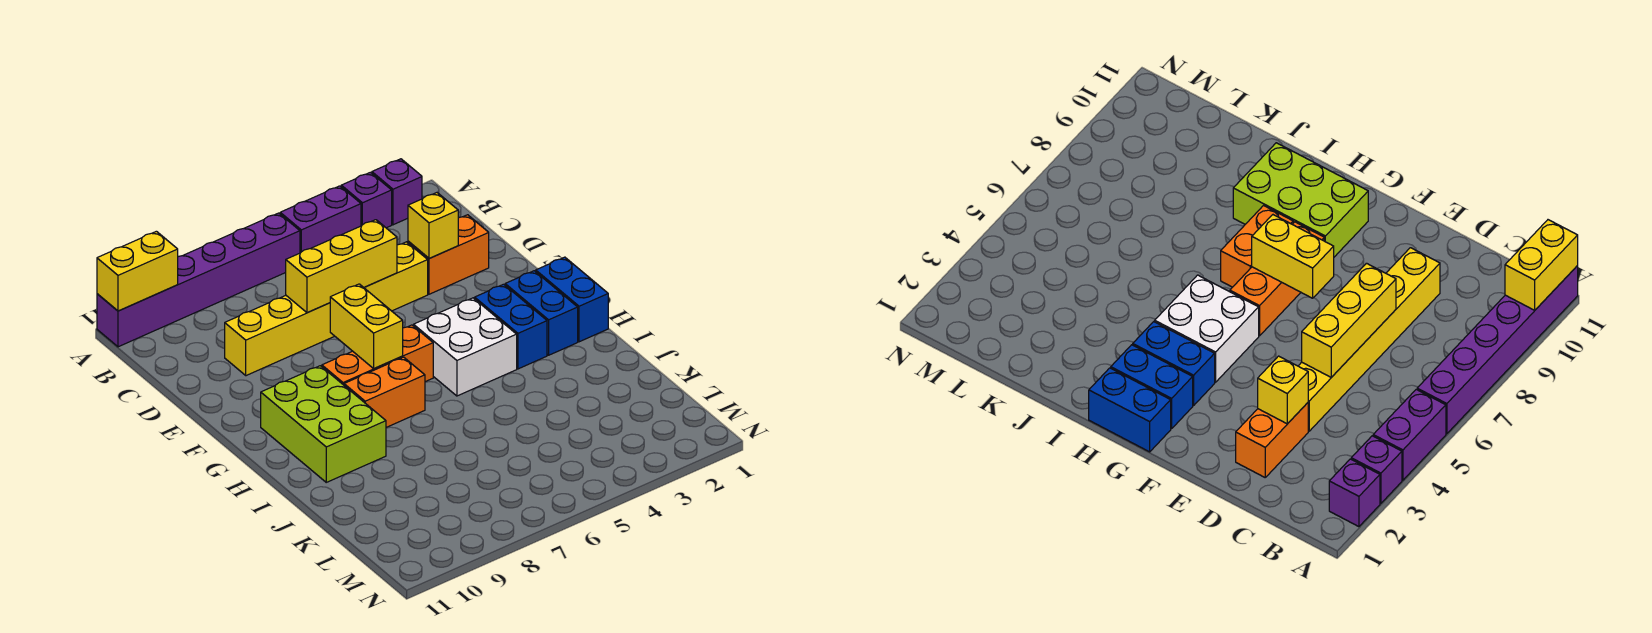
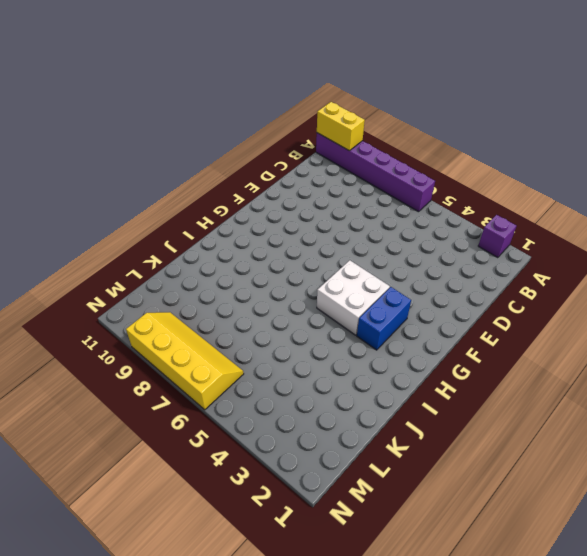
yellow 2x4 slope [126,312,244,410] -> none
none -> purple 1x1 brick [341,172,392,228]
none -> purple 1x2 brick [280,186,361,253]
none -> orange 1x2 brick [408,215,489,294]

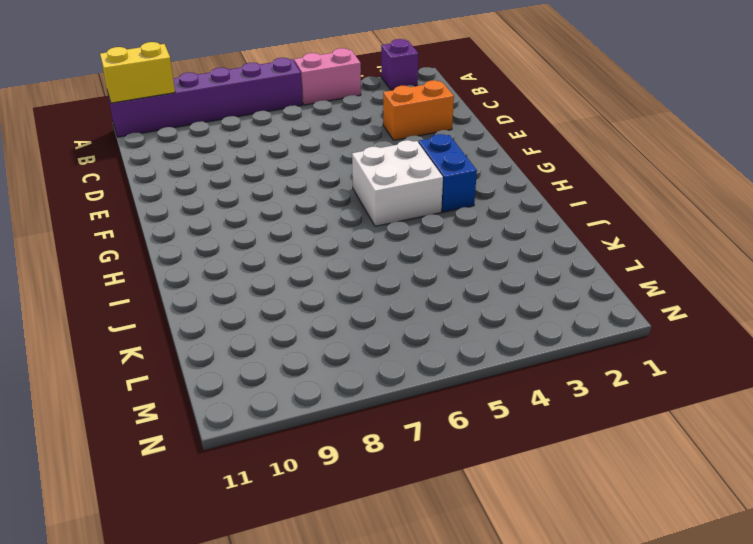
pink 1x2 brick [294,48,361,105] -> purple 1x2 brick [280,186,361,253]
none -> purple 1x1 brick [341,172,392,228]
none -> yellow 1x6 brick [225,242,428,376]
none -> blue 1x2 brick [536,257,608,342]

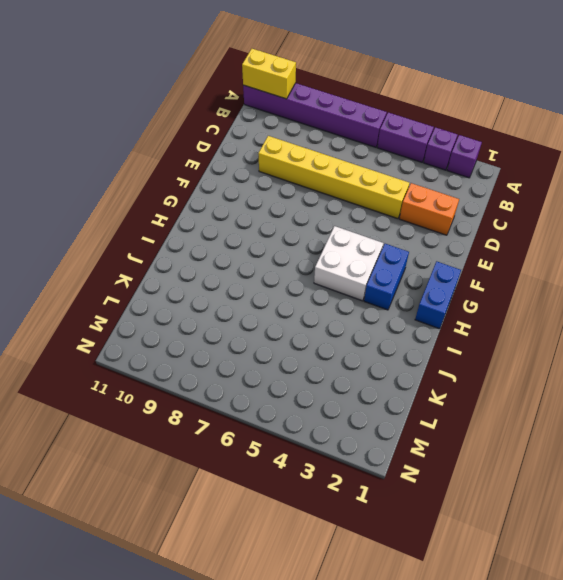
none -> blue 1x2 brick [505,271,578,355]
none -> orange 1x3 brick [322,325,433,385]
none -> lime 2x3 brick [261,366,386,482]

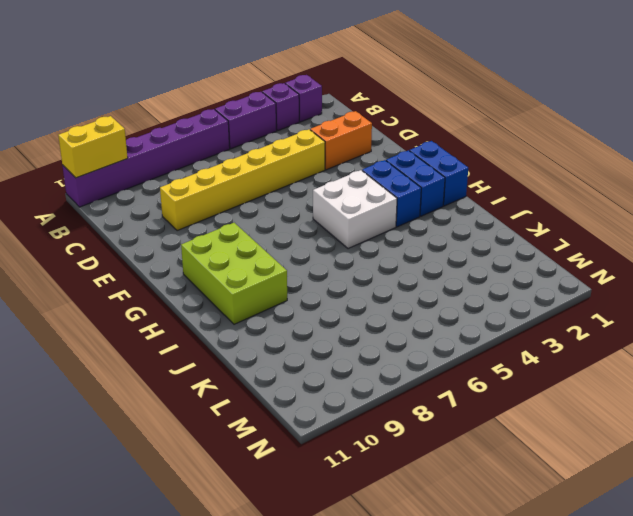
none -> orange 1x3 brick [322,325,433,385]
none -> orange 1x2 brick [344,357,425,427]
none -> yellow 1x1 brick [408,193,458,259]

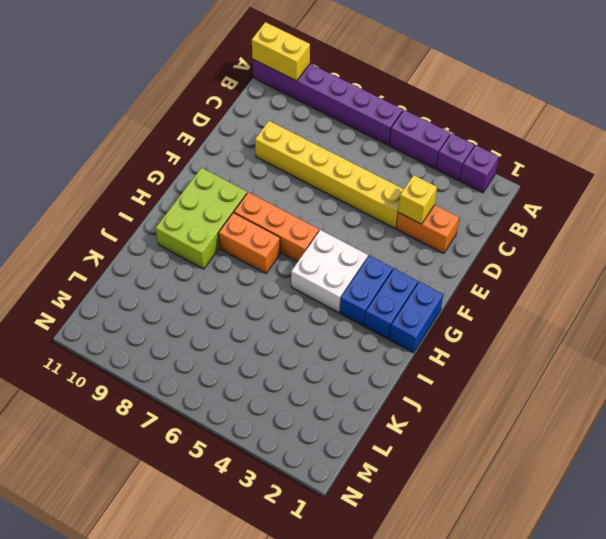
none -> yellow 1x3 brick [286,220,397,313]
none -> yellow 1x2 brick [330,284,403,368]

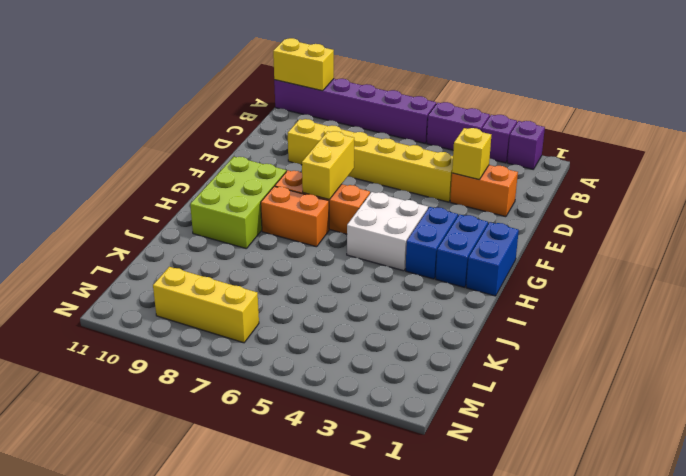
yellow 1x3 brick [153,267,259,343] -> yellow 1x3 brick moved to [286,220,397,313]

